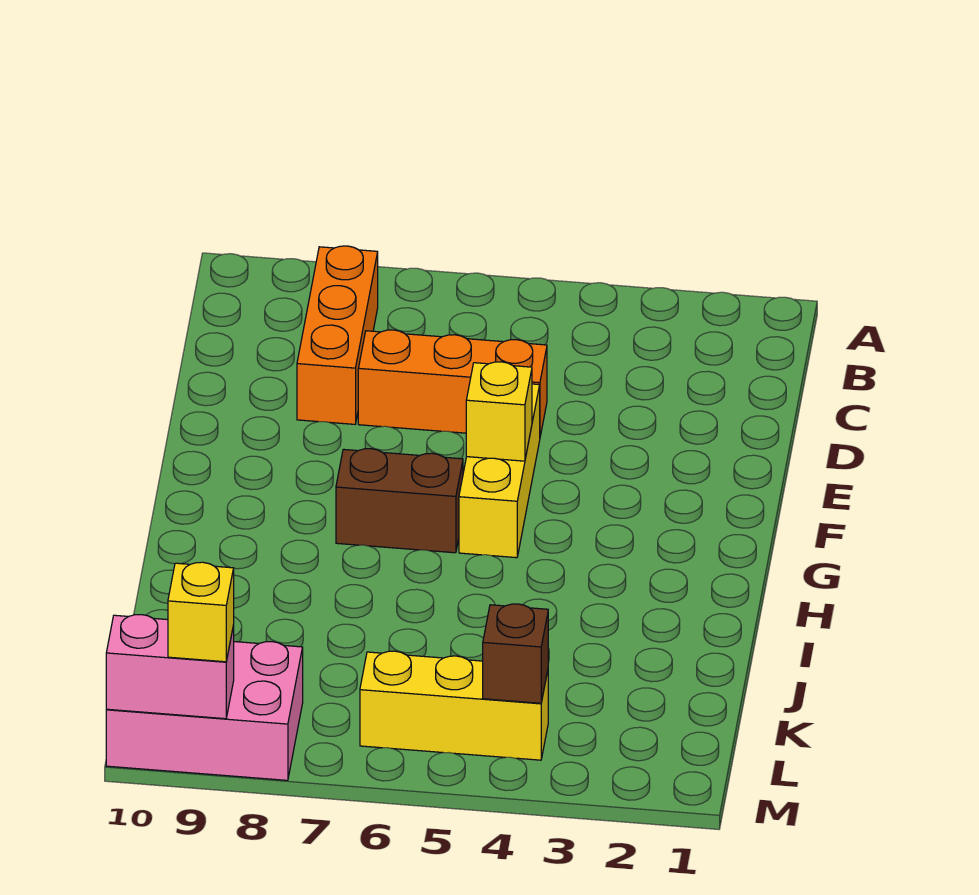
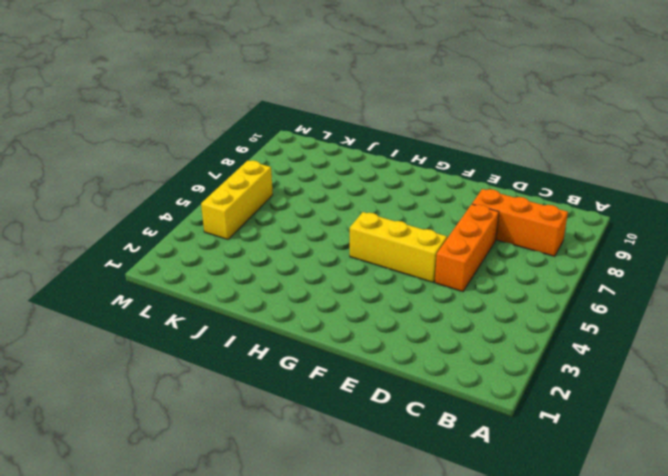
none -> brown 1x2 brick [336,449,463,553]
none -> pink 2x3 brick [106,642,303,780]

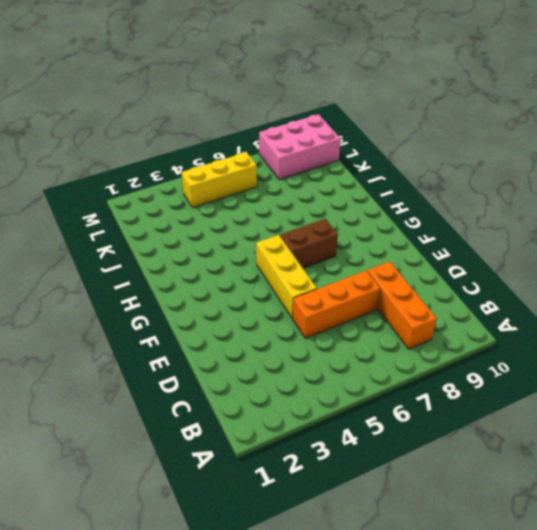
none -> yellow 1x1 brick [466,362,532,461]
none -> brown 1x1 brick [483,604,548,703]

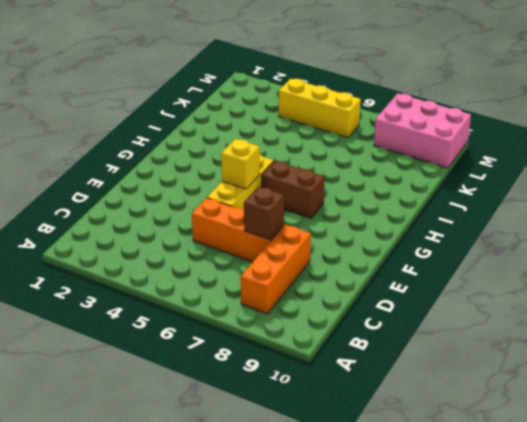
brown 1x1 brick [244,187,284,240] -> brown 1x1 brick moved to [483,604,548,703]
none -> pink 1x2 brick [106,615,234,719]
none -> yellow 1x1 brick [168,562,234,662]

